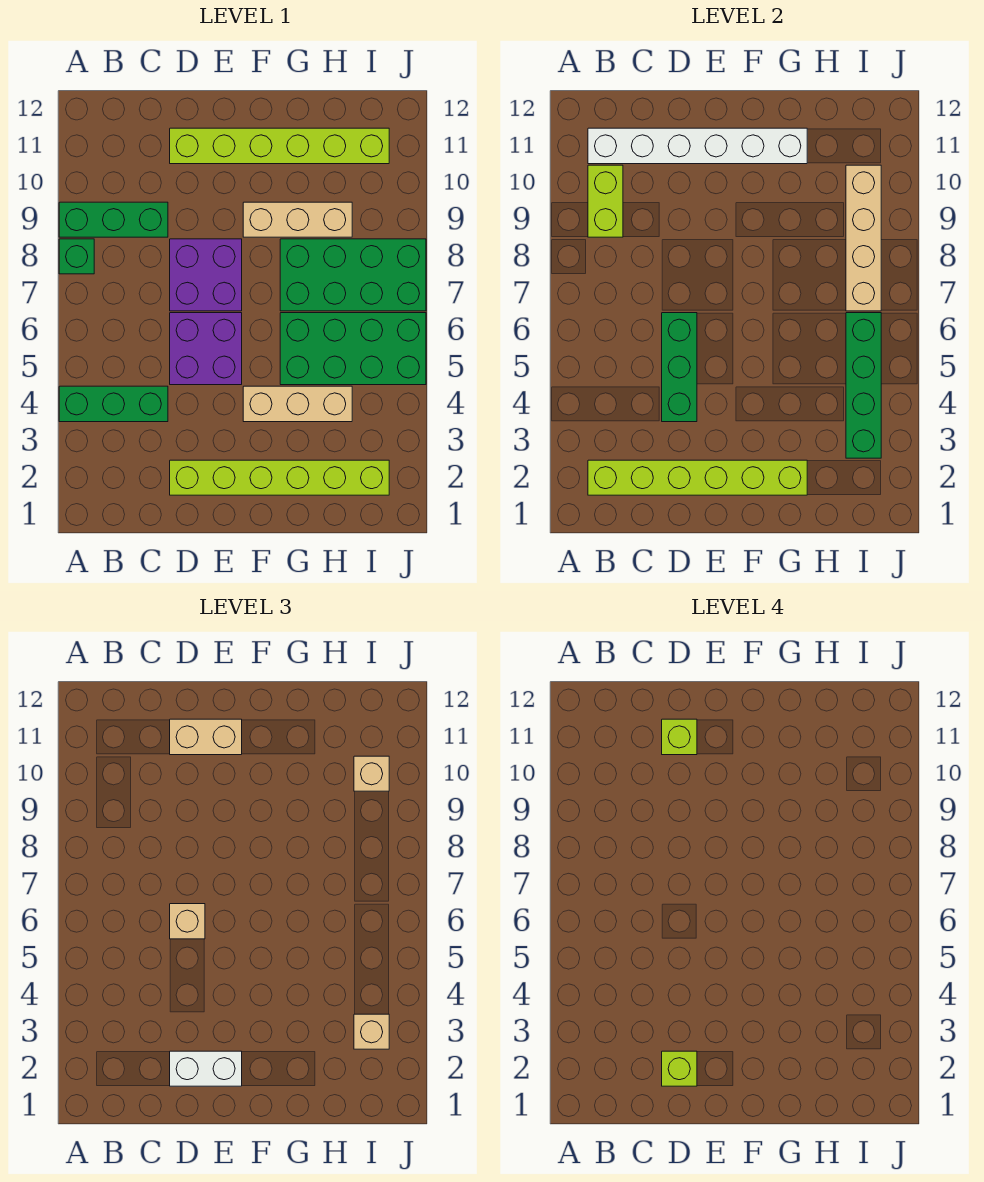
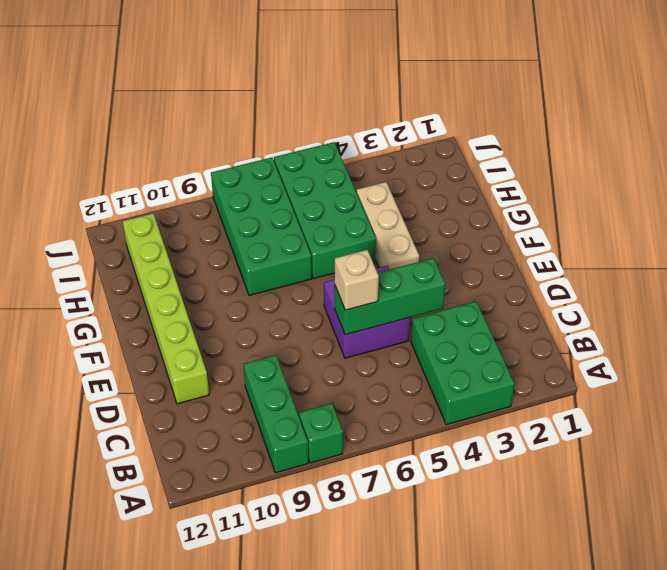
green 2x3 brick [411,301,514,425] -> green 1x3 brick [59,386,168,422]
none -> lime 1x6 brick [170,460,389,495]
none -> purple 2x2 brick [170,239,242,311]
none -> tan 1x3 brick [243,202,352,237]

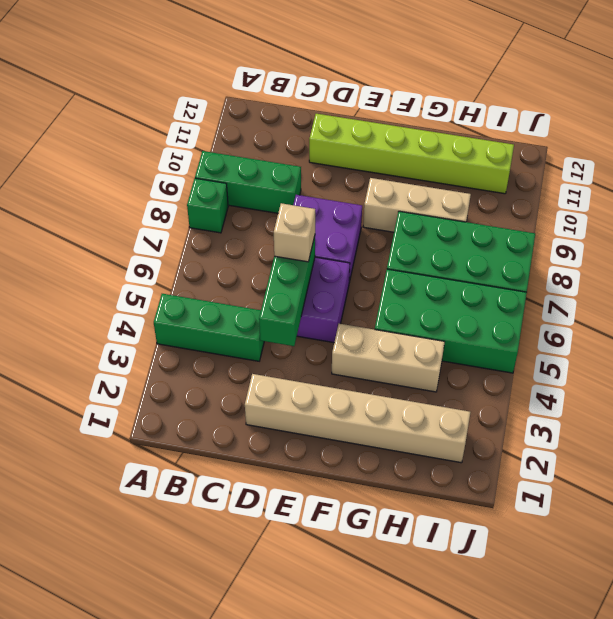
tan 1x6 brick [245,374,471,463] -> lime 1x6 brick [170,460,389,495]
none -> lime 1x6 brick [588,460,807,495]
none -> lime 1x2 brick [588,165,623,237]
none -> white 1x6 brick [588,128,807,164]

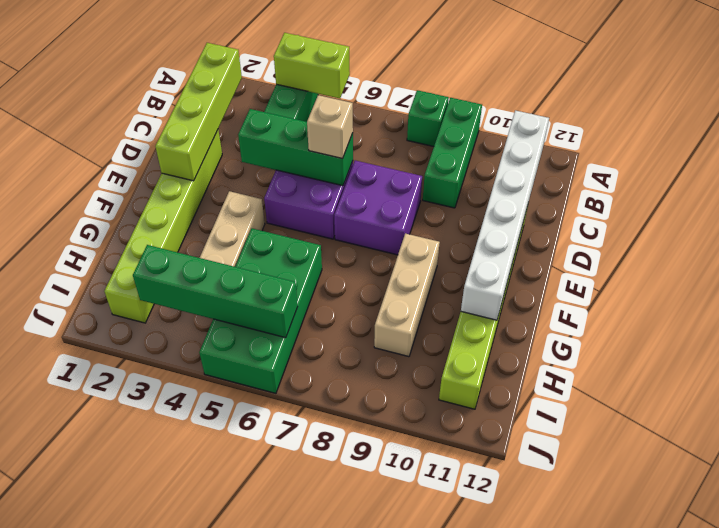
lime 1x2 brick [274,33,350,98] -> lime 1x2 brick moved to [588,165,623,237]
lime 1x4 brick [155,43,242,181] -> lime 1x6 brick [588,460,807,495]
none -> green 2x4 brick [280,239,426,311]
none -> tan 1x4 brick [846,165,881,311]
none -> white 1x2 brick [170,1051,242,1086]

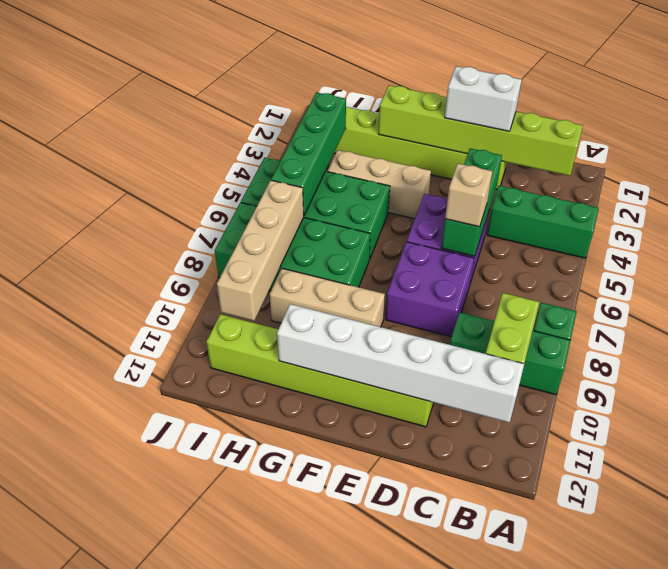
none -> tan 1x2 brick [170,719,242,755]
none -> tan 1x1 brick [354,1014,389,1049]
none -> tan 1x1 brick [354,756,389,791]

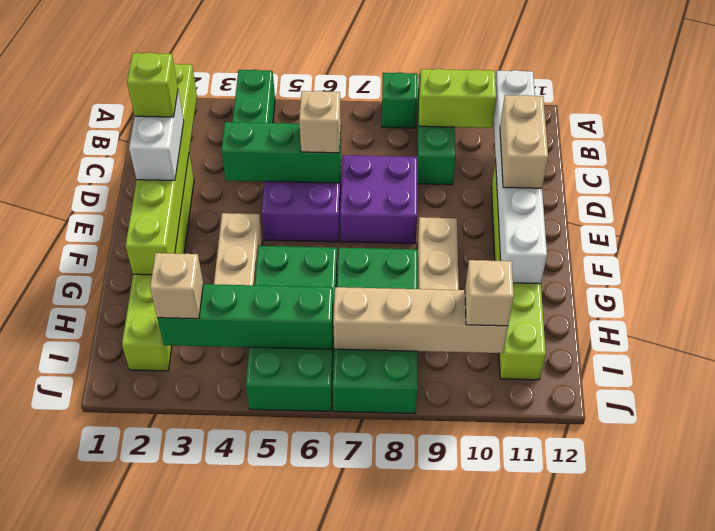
none -> lime 1x1 brick [662,719,697,755]

